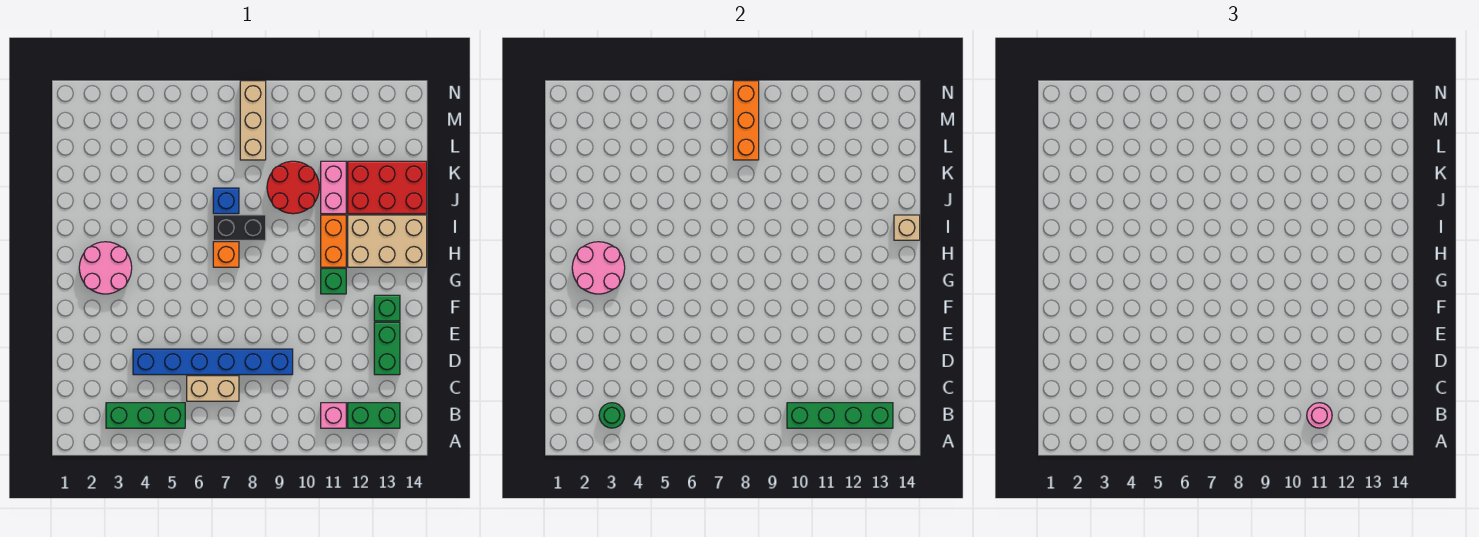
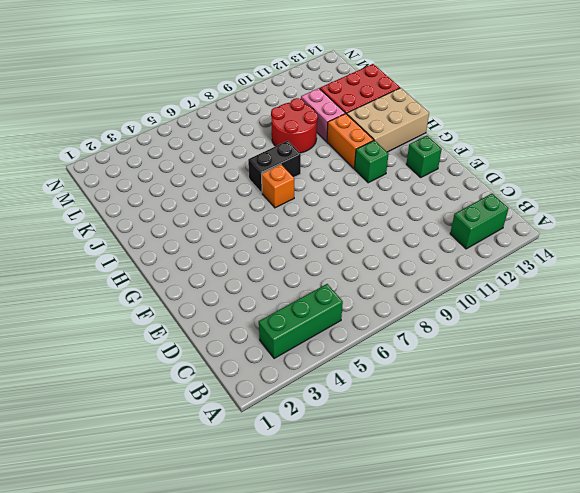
none -> pink 1x1 brick [321,403,346,428]
none -> tan 1x2 brick [187,376,239,401]
none -> blue 1x6 brick [133,349,293,375]

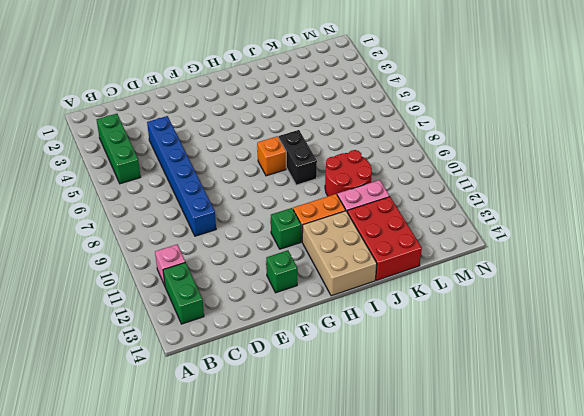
none -> tan 1x2 brick [187,376,239,401]
none -> green 1x2 brick [374,322,400,375]
none -> pink 2x2 round brick [79,242,132,294]

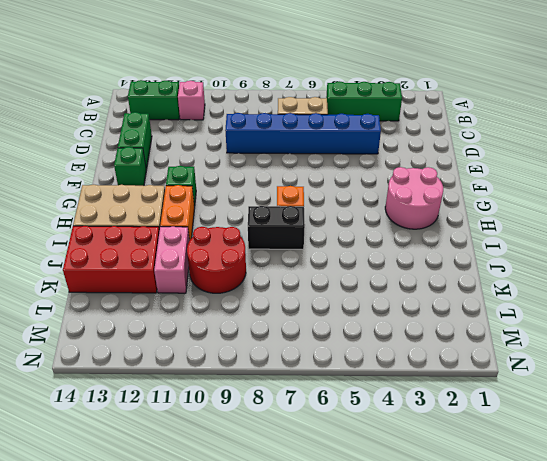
none -> blue 1x1 brick [213,188,239,214]
none -> tan 1x3 brick [240,81,266,160]
none -> green 1x1 round brick [599,403,625,428]

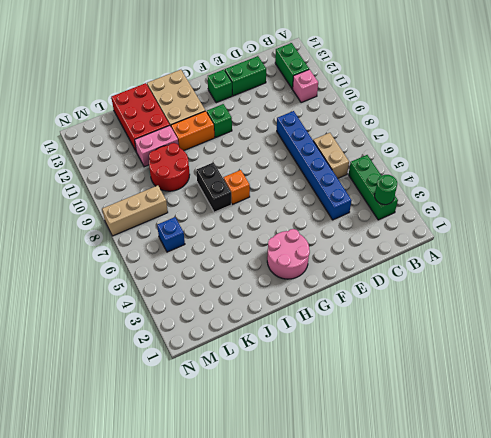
blue 1x1 brick [157,217,185,252] -> blue 1x1 brick moved to [213,188,239,214]
none -> green 1x4 brick [787,403,893,428]
none -> pink 2x2 round brick [572,242,625,294]
none -> tan 1x1 brick [894,215,920,240]

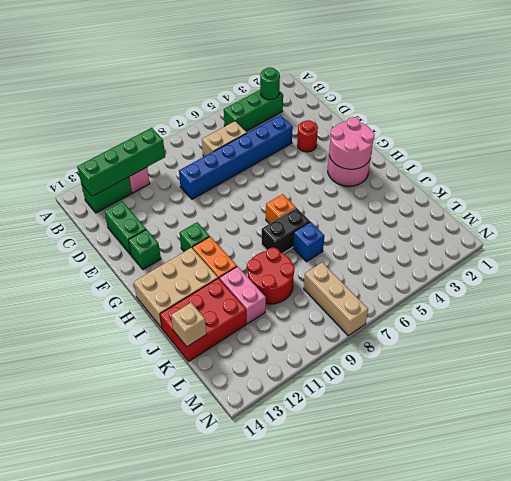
red 1x1 round brick [297,120,318,152] -> none
tan 1x1 brick [171,303,206,347] -> tan 1x1 brick moved to [894,215,920,240]
none -> orange 1x3 brick [733,81,759,160]
none -> pink 1x1 round brick [1307,403,1332,428]

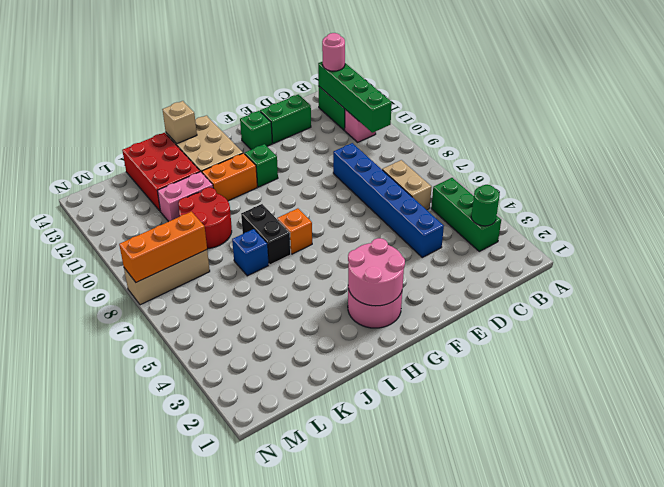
pink 1x1 round brick [322,33,345,71] -> pink 1x1 round brick moved to [1307,403,1332,428]

